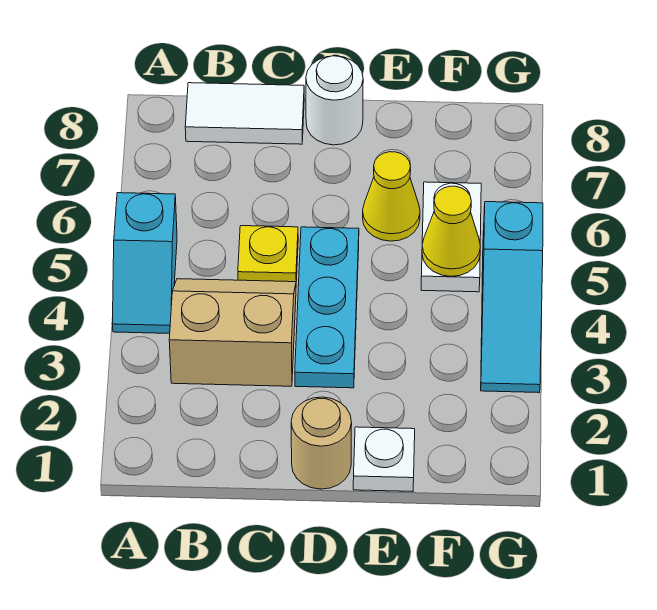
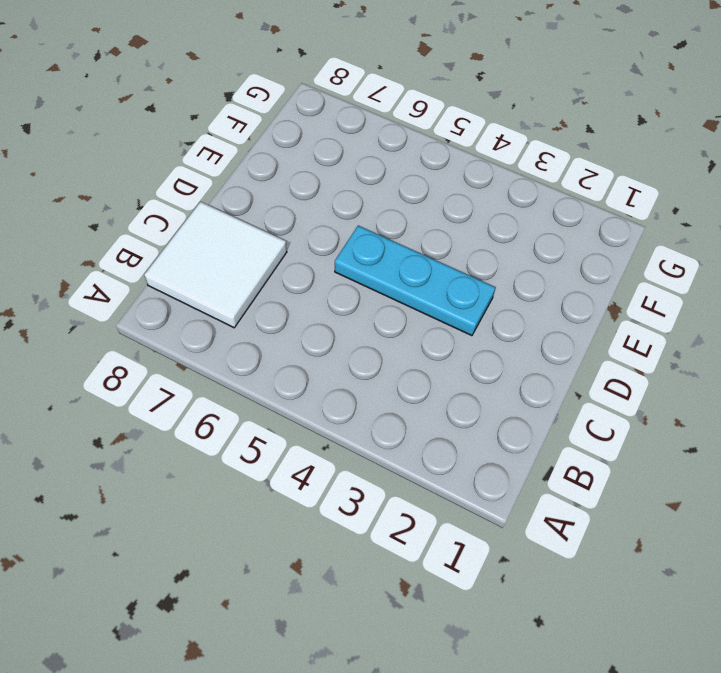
white 2x2 tile [144,202,287,328] -> white 1x2 tile [185,83,304,144]
none -> cyan 1x2 slope [112,193,177,333]
none -> tan 2x2 slope [169,279,296,386]
none -> yellow 1x1 plate [238,226,298,282]

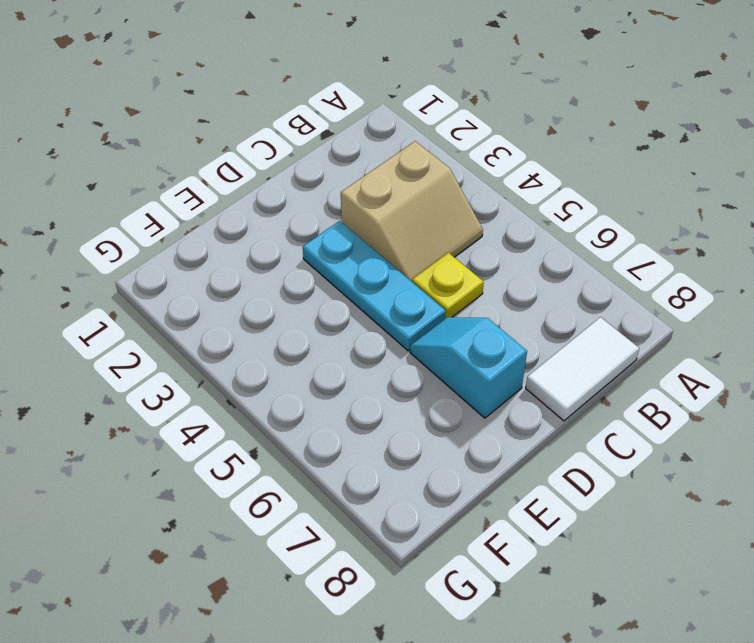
cyan 1x2 slope [410,317,527,418] -> cyan 1x2 slope moved to [112,193,177,333]
none -> tan 1x1 round brick [291,397,352,489]
none -> white 1x1 round brick [306,56,363,145]
none -> white 1x1 plate [353,427,415,492]

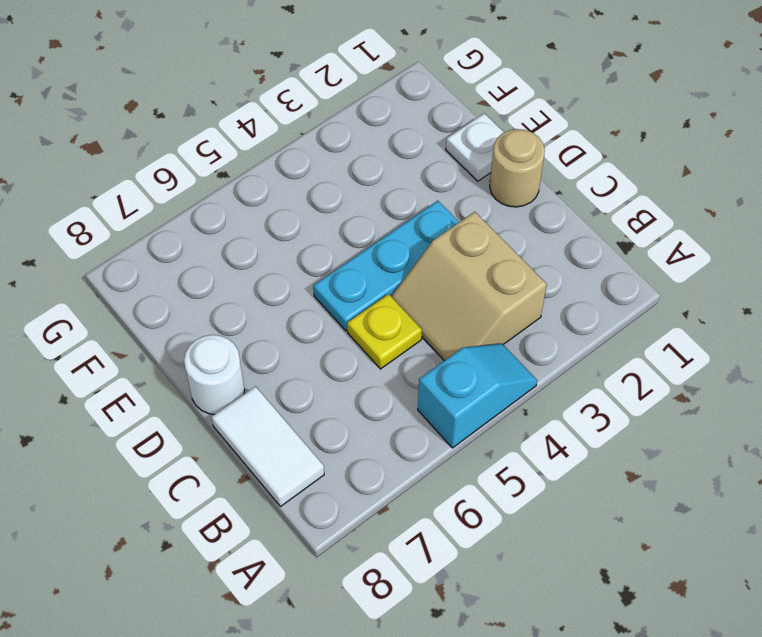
none -> yellow 1x1 cone [363,152,420,241]
none -> white 1x2 plate [421,182,481,292]
none -> cyan 1x3 slope [481,202,543,393]

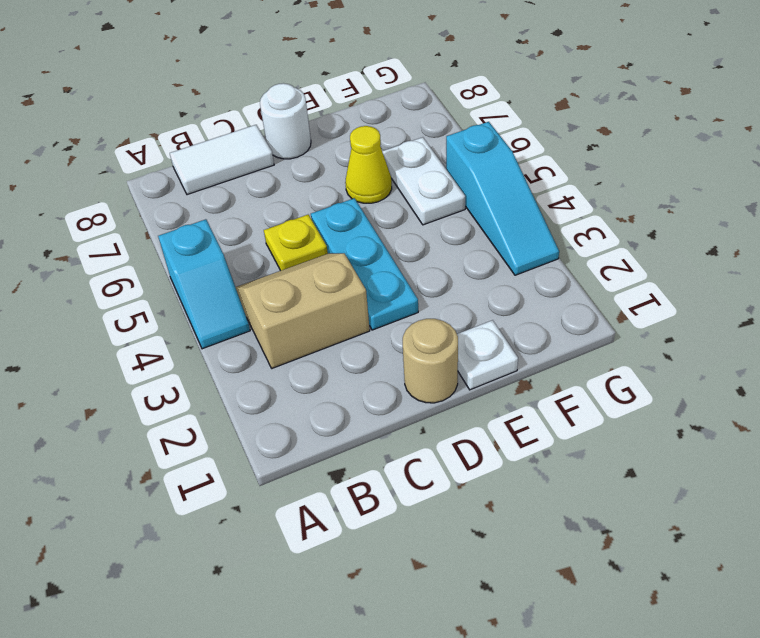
none -> yellow 1x1 cone [422,186,481,276]

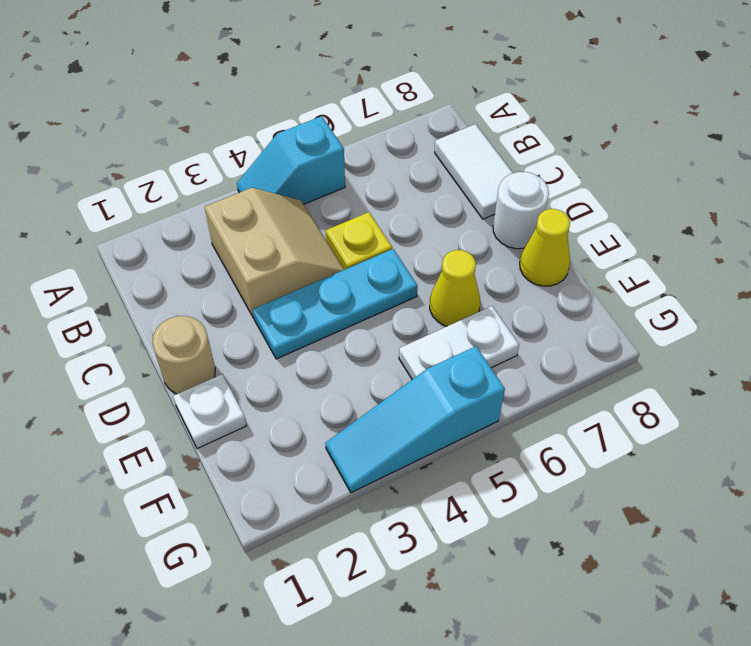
yellow 1x1 cone [520,209,570,286] -> yellow 1x1 cone moved to [422,186,481,276]

